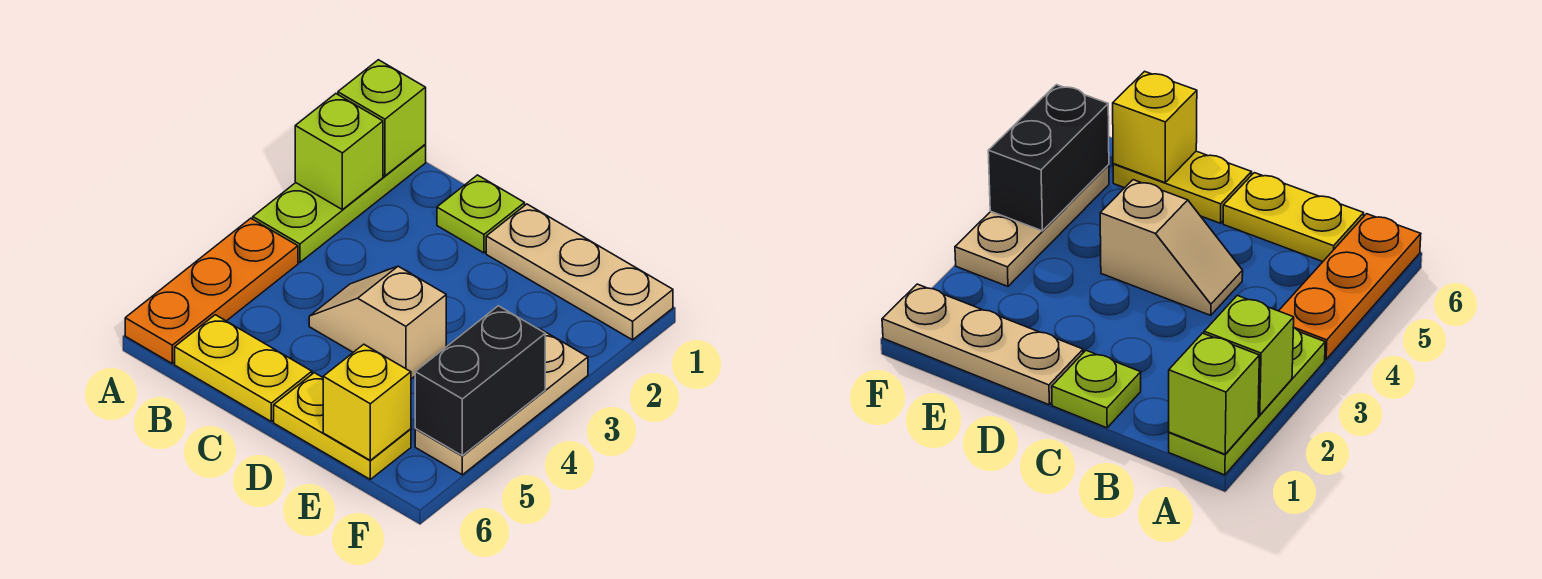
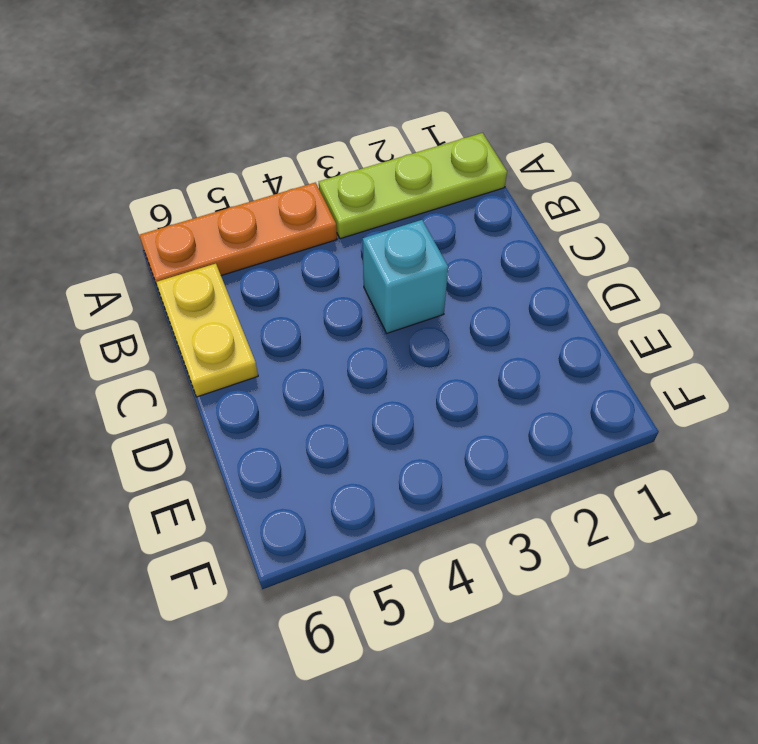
cyan 1x1 brick [363,220,448,333] -> none
none -> lime 1x1 plate [437,175,525,253]
none -> tan 1x2 slope [309,266,446,379]
none -> tan 1x3 plate [486,204,673,340]

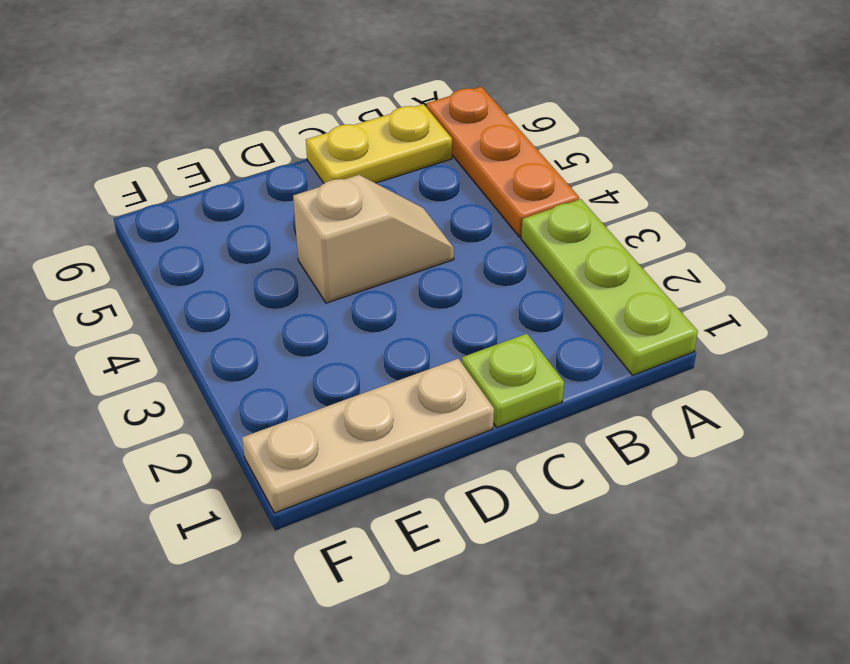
none -> yellow 1x2 plate [274,373,411,479]
none -> tan 1x3 plate [415,330,588,475]
none -> lime 1x1 brick [338,60,426,176]

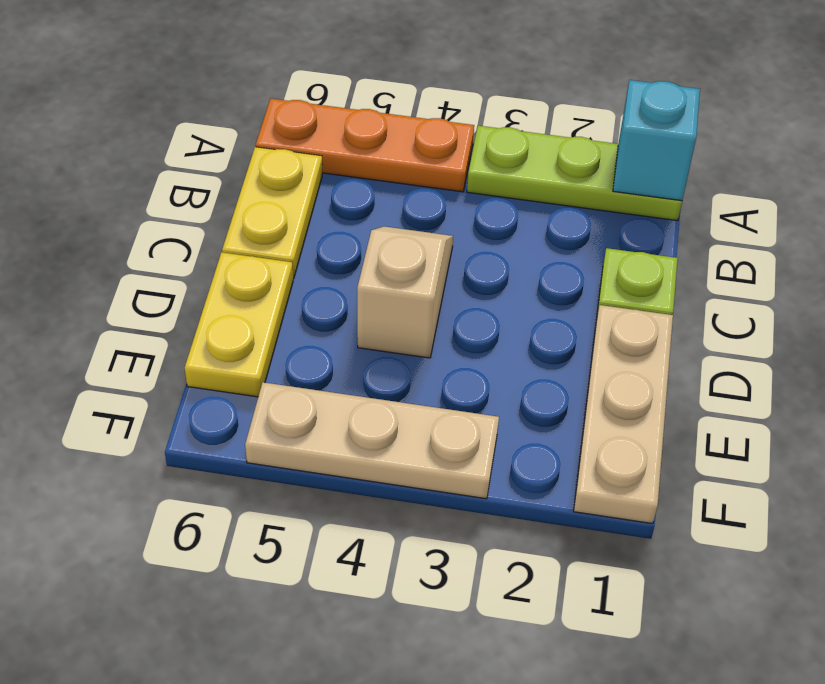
cyan 1x1 brick [613,80,700,201] -> lime 1x1 brick [338,60,426,176]
none -> lime 1x1 brick [295,94,383,210]
none -> yellow 1x1 brick [323,344,411,460]
none -> black 1x2 brick [415,306,545,456]

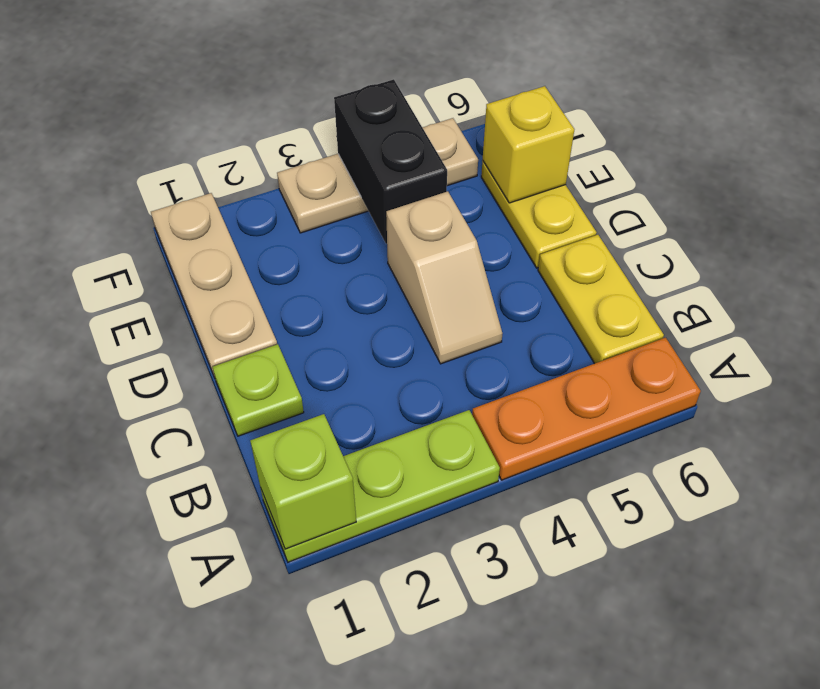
black 1x2 brick [334,79,447,244] -> black 1x2 brick turned to [415,306,545,456]
none -> lime 1x1 brick [295,94,383,210]

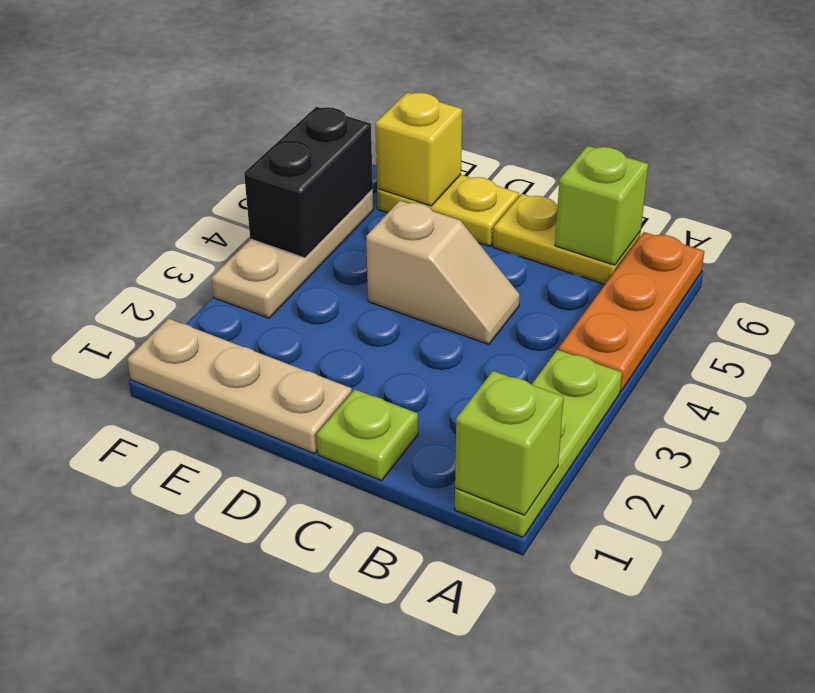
lime 1x1 brick [555,146,648,265] -> lime 1x1 brick moved to [295,94,383,210]

